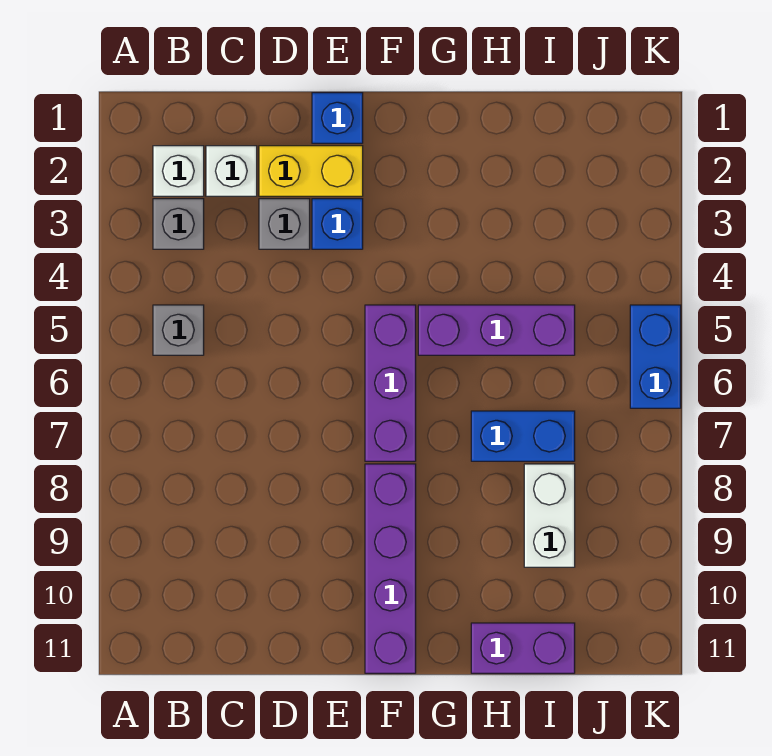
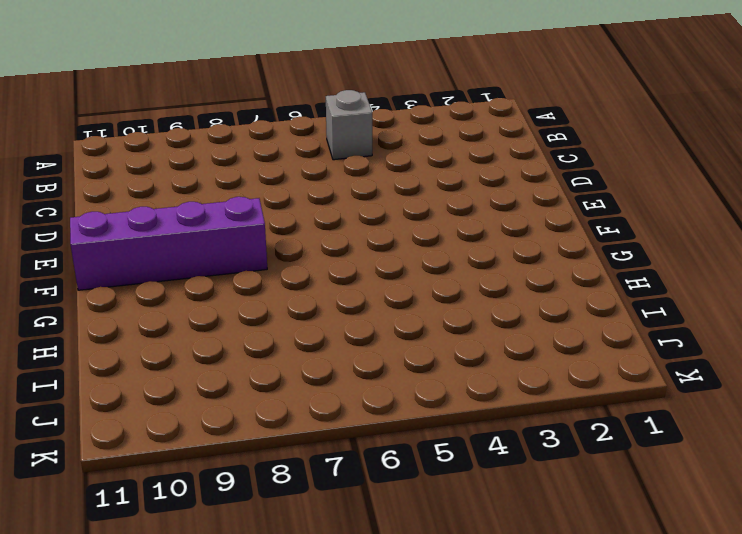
none -> white 1x1 brick [153,146,204,196]
none -> grey 1x1 brick [153,199,204,249]
none -> white 1x1 brick [206,146,257,196]

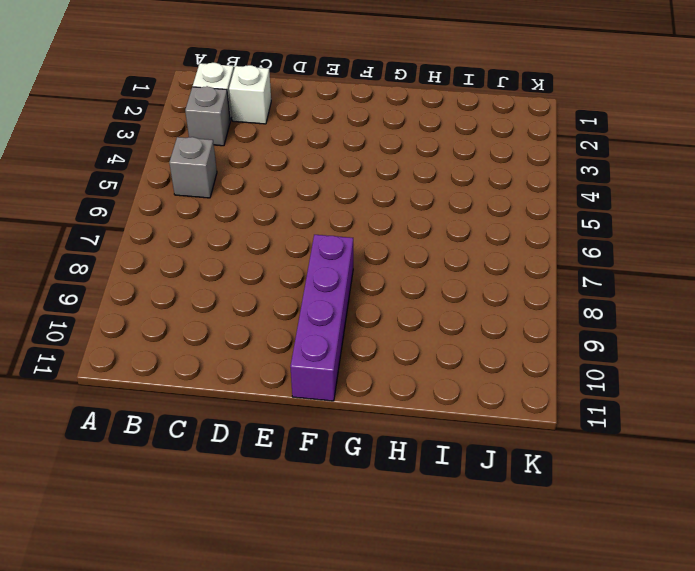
none -> yellow 1x2 brick [259,146,363,196]
none -> grey 1x1 brick [259,199,310,249]
none -> blue 1x1 brick [312,93,363,143]

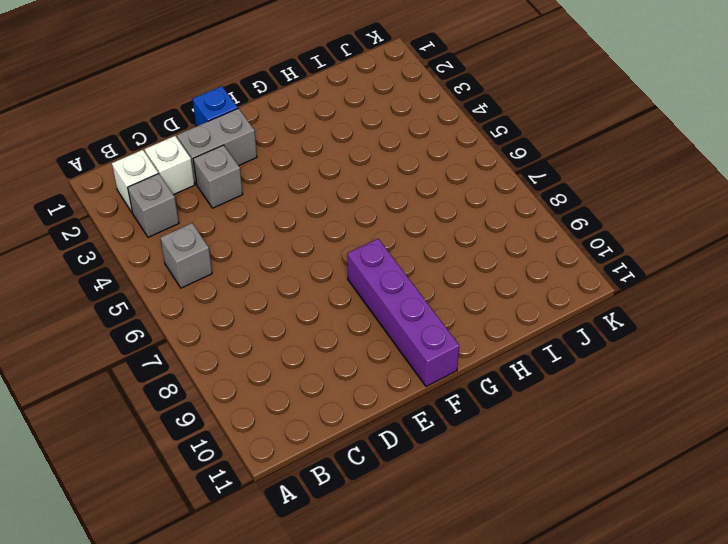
grey 1x2 brick [177,108,257,184] -> yellow 1x2 brick [259,146,363,196]
none -> blue 1x1 brick [312,199,363,249]
none -> purple 1x3 brick [365,305,416,461]
none -> purple 1x3 brick [418,305,575,355]

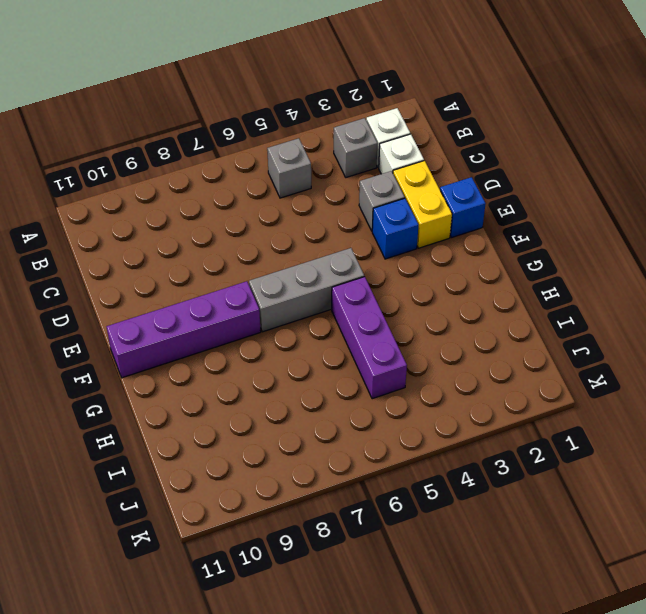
grey 1x3 brick [249,248,364,332] -> purple 1x3 brick [365,305,416,461]
none -> blue 1x2 brick [471,411,575,461]
none -> purple 1x2 brick [471,623,575,673]
none -> white 1x2 brick [524,464,575,567]

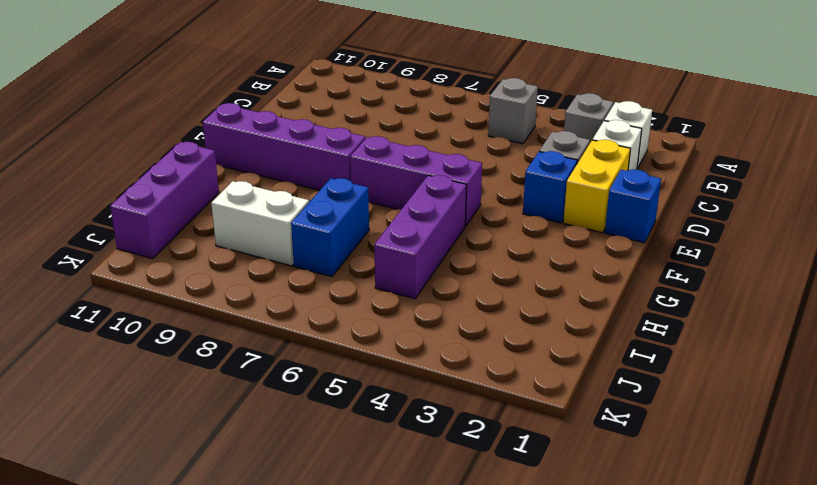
purple 1x3 brick [110,142,219,259] -> purple 1x2 brick [471,623,575,673]
none -> blue 1x2 brick [630,305,681,408]

